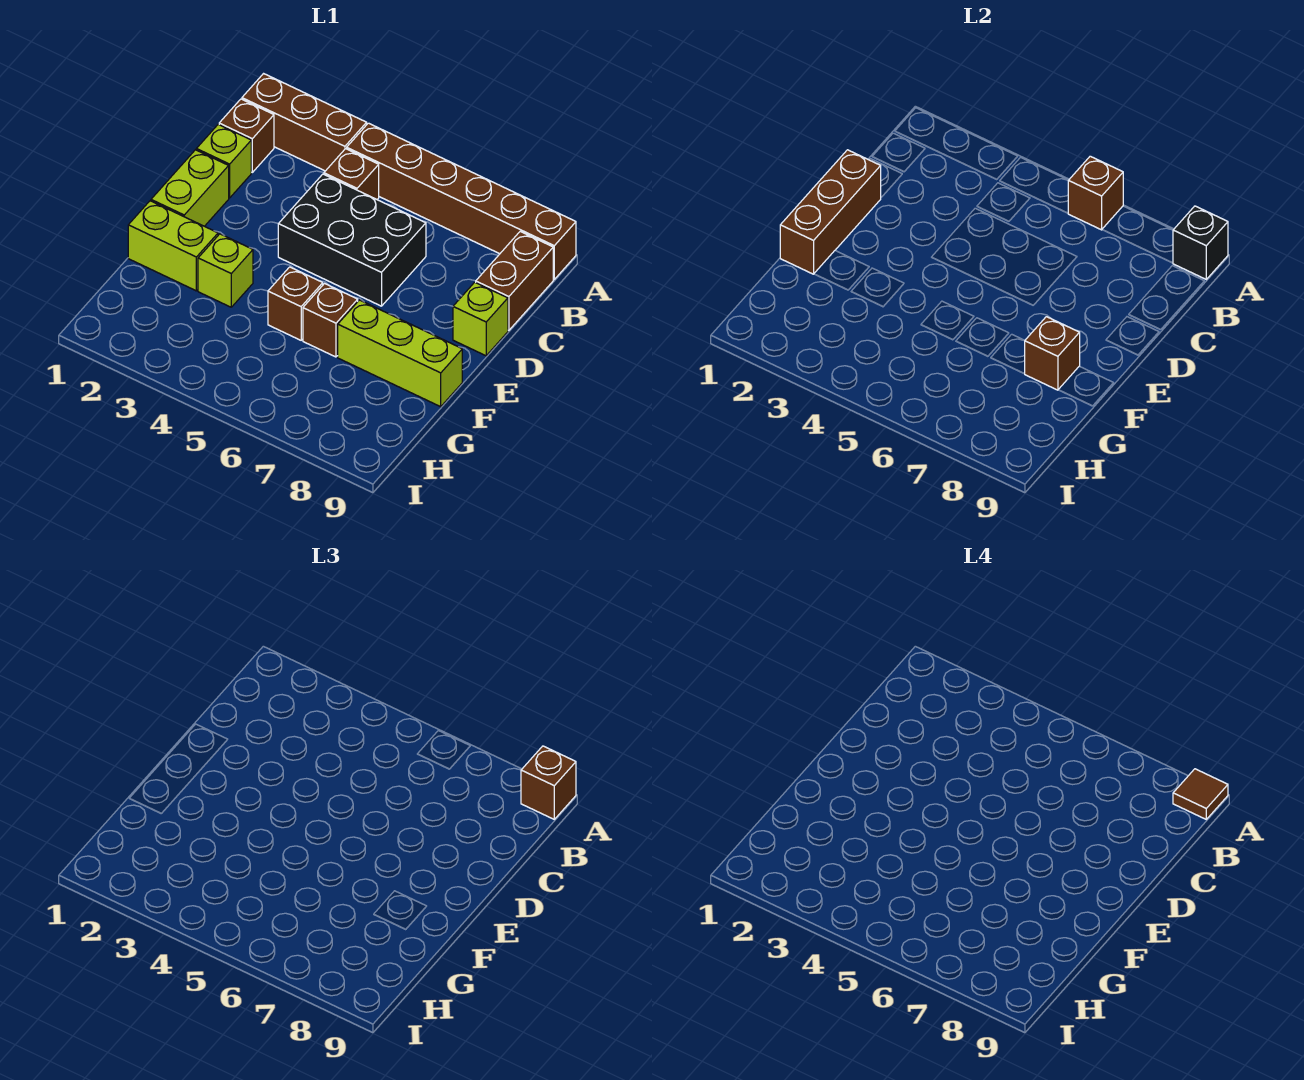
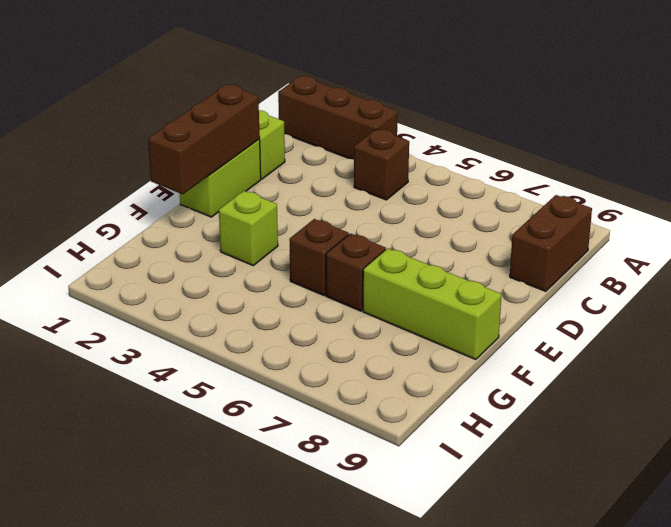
none -> brown 1x6 brick [347,123,576,279]
none -> brown 1x1 brick [219,99,274,172]
none -> black 2x3 brick [278,174,426,306]

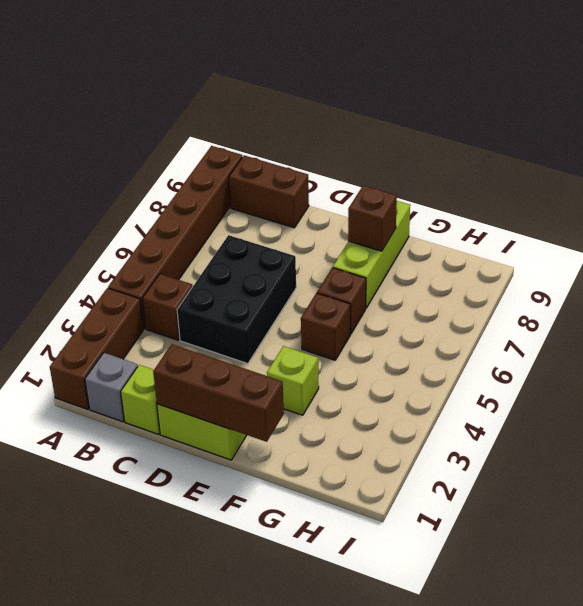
grey 1x1 brick [85,353,138,422] -> brown 1x1 brick [219,99,274,172]
none -> lime 1x1 brick [453,282,508,356]
none -> lime 1x2 brick [128,201,218,291]
none -> brown 1x1 brick [1068,156,1123,230]

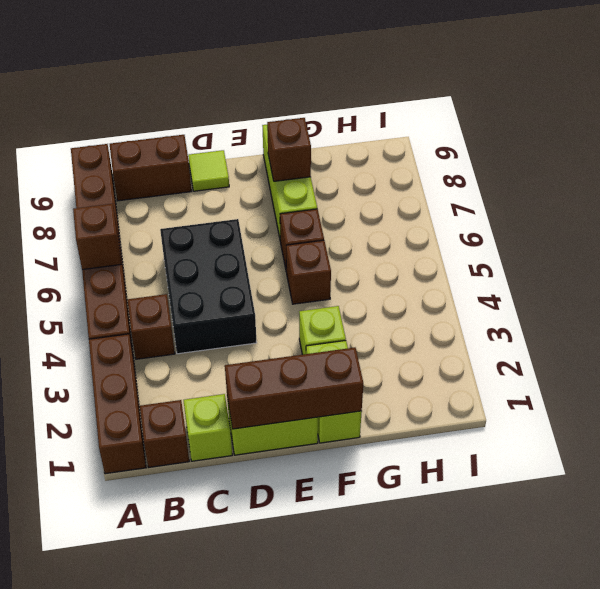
lime 1x1 tile [188,150,229,191] -> lime 1x1 brick [453,282,508,356]
none -> black 1x1 brick [1173,206,1228,279]
none -> brown 1x1 brick [521,746,576,819]
none -> brown 1x1 tile [1173,769,1228,819]

